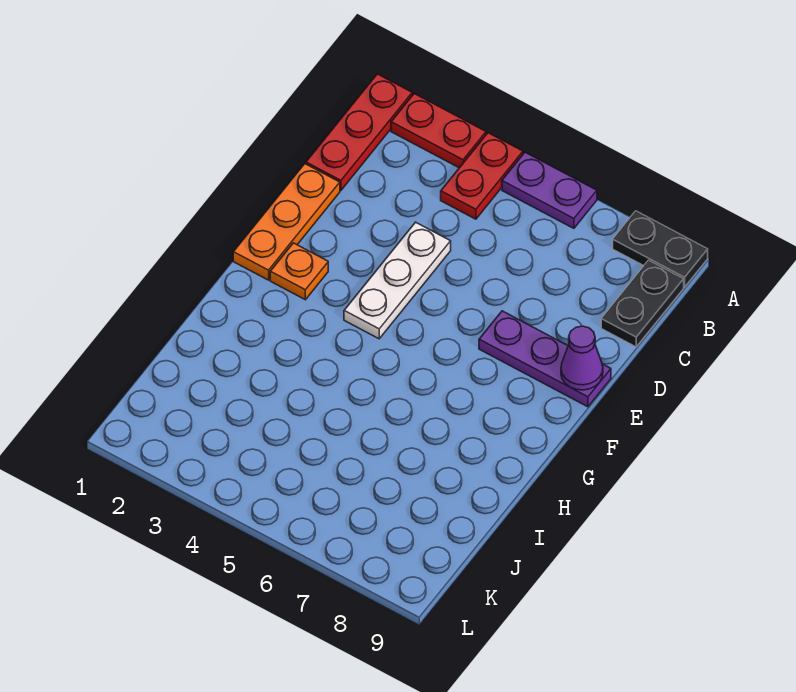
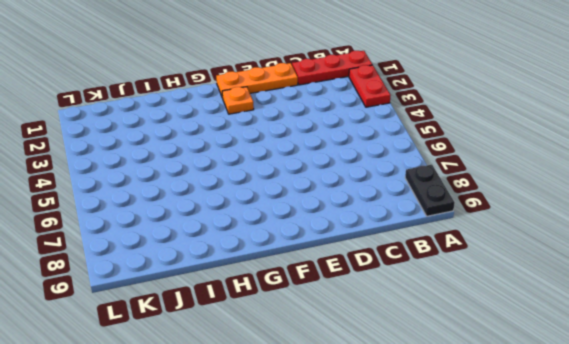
none -> red 1x2 plate [441,133,523,219]
none -> purple 1x2 plate [502,152,597,228]

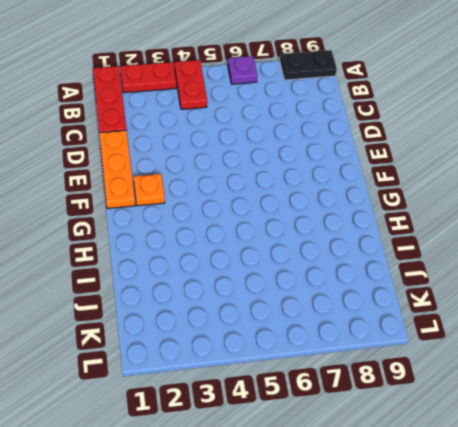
purple 1x1 plate [228,56,257,84] -> purple 1x2 plate [502,152,597,228]
none -> black 1x2 plate [601,260,684,347]
none -> white 1x3 plate [344,222,451,339]

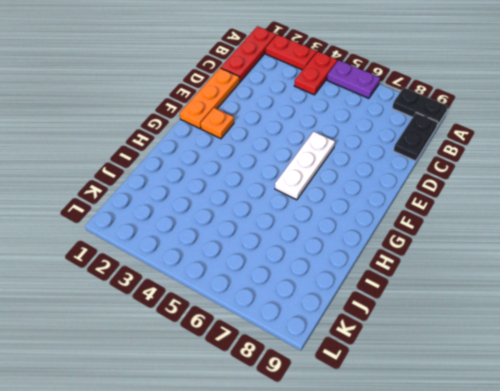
white 1x3 plate [275,131,335,200] -> white 1x3 plate moved to [344,222,451,339]
none -> purple 1x3 plate [479,311,611,407]
none -> purple 1x1 cone [561,326,603,390]

